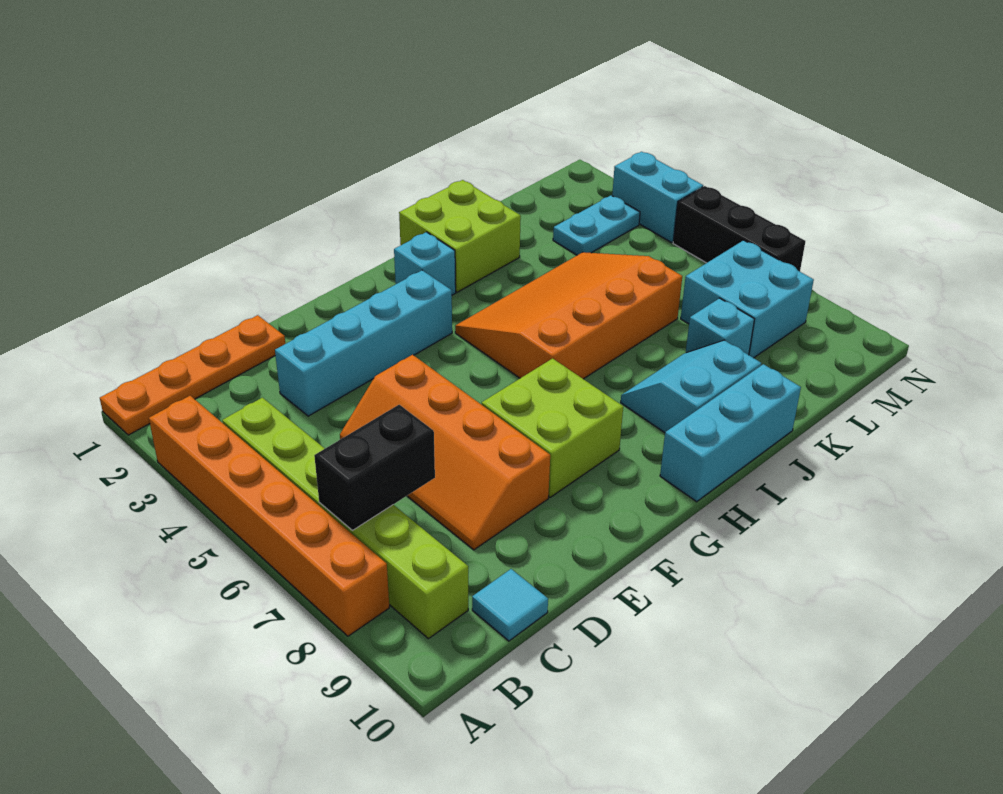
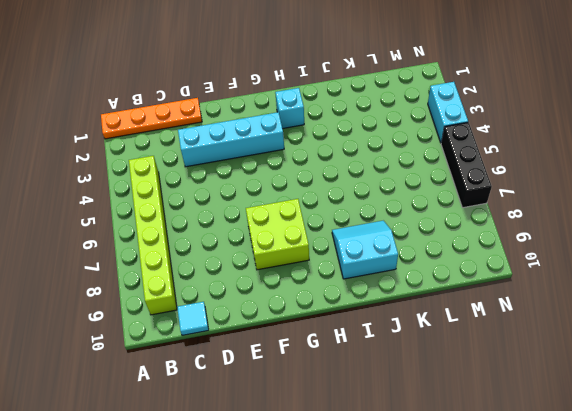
none -> orange 1x6 brick [149,396,389,636]
none -> orange 2x4 slope [340,355,550,550]
none -> orange 3x4 slope [455,252,682,379]

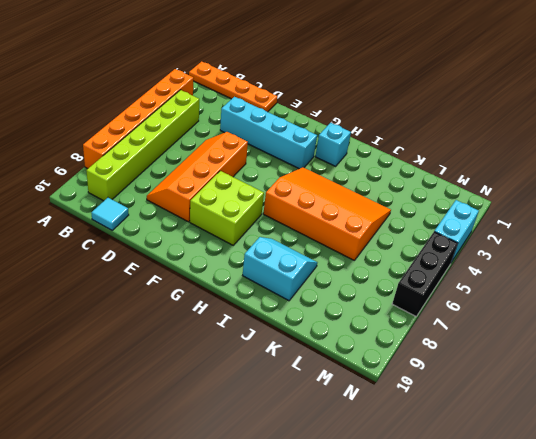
none -> cyan 1x3 brick [660,364,801,502]
none -> lime 2x2 brick [399,180,521,292]
none -> cyan 1x1 brick [686,298,754,355]

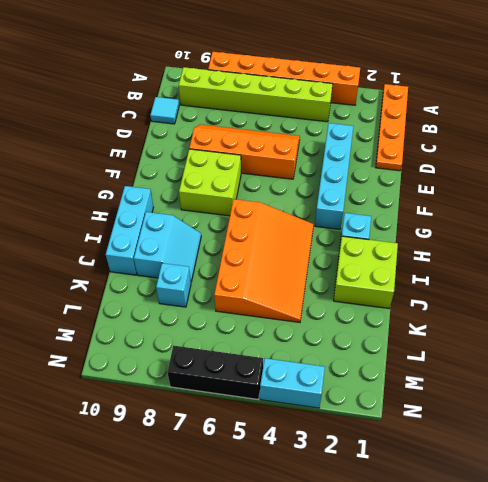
none -> cyan 1x2 plate [553,195,640,255]
none -> cyan 2x2 brick [681,240,814,358]
none -> black 1x2 brick [314,405,435,530]

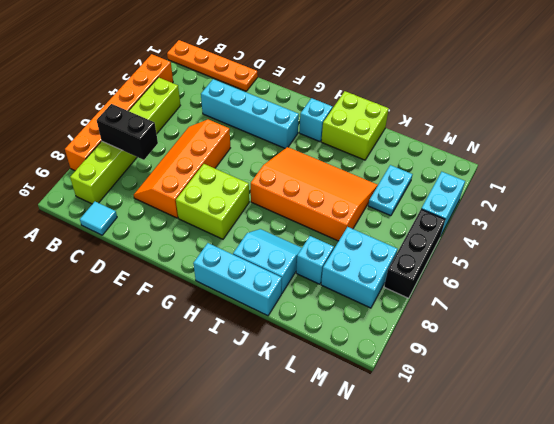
cyan 1x2 plate [368,165,413,216] -> cyan 1x2 plate turned to [553,195,640,255]

